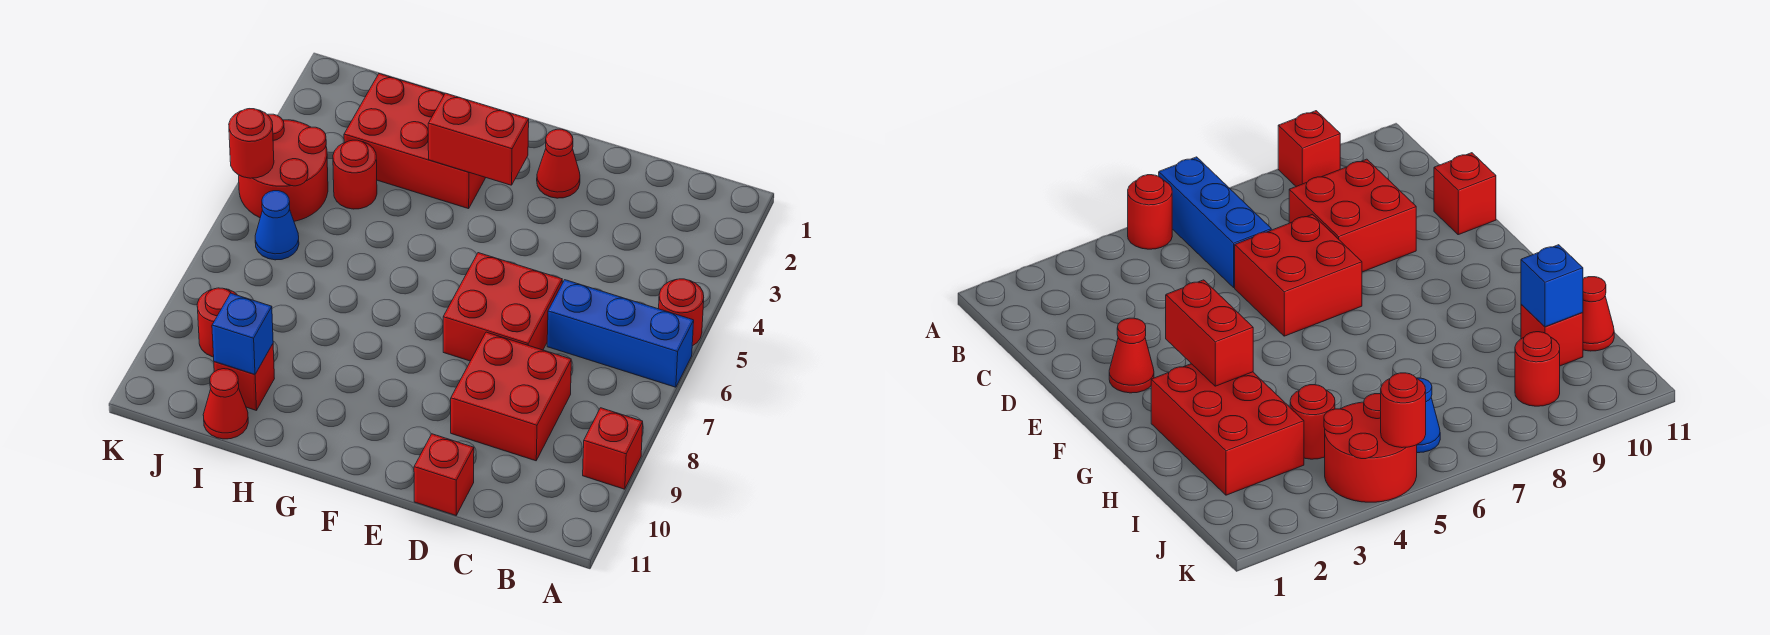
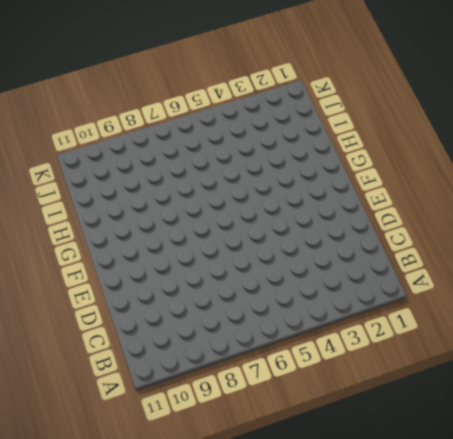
none -> red 1x1 round brick [659,279,704,346]
none -> blue 1x3 brick [547,280,694,387]
none -> red 1x1 brick [583,408,643,489]

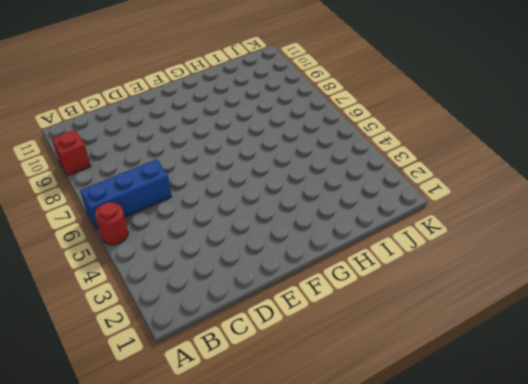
none -> red 2x2 brick [451,332,571,461]
none -> red 2x2 brick [443,253,562,361]
none -> red 1x1 brick [414,434,474,515]

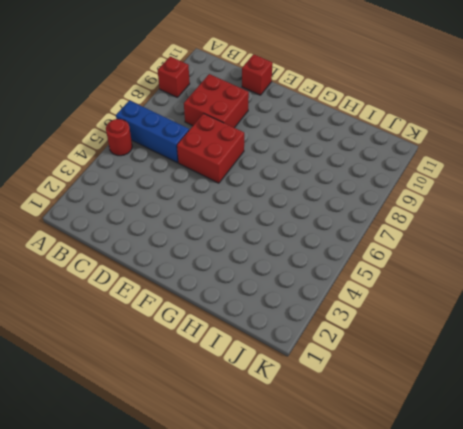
none -> red 1x1 cone [537,129,580,198]
none -> red 2x3 brick [344,74,486,209]
none -> red 1x1 round brick [333,140,377,209]

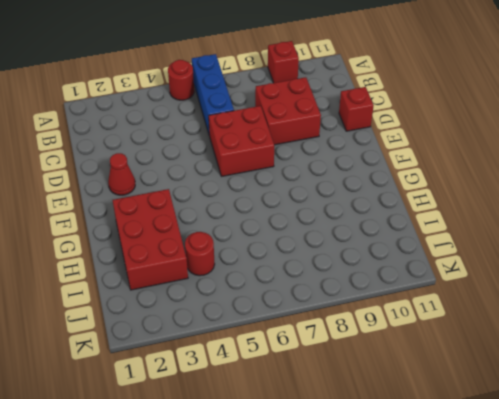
none -> red 1x1 brick [214,344,275,411]
none -> red 1x1 cone [203,369,248,439]
none -> red 2x2 round brick [239,114,328,221]

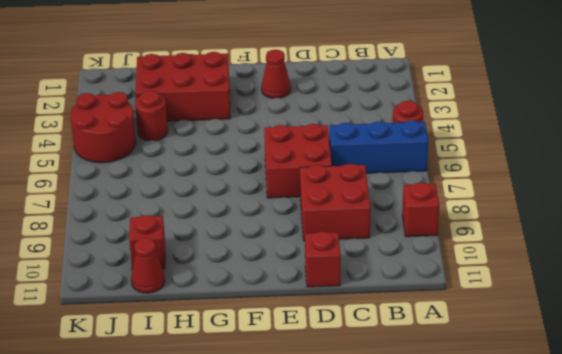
none -> blue 1x1 cone [255,191,299,260]
none -> red 1x1 round brick [197,288,237,357]
none -> red 1x2 brick [428,93,529,185]

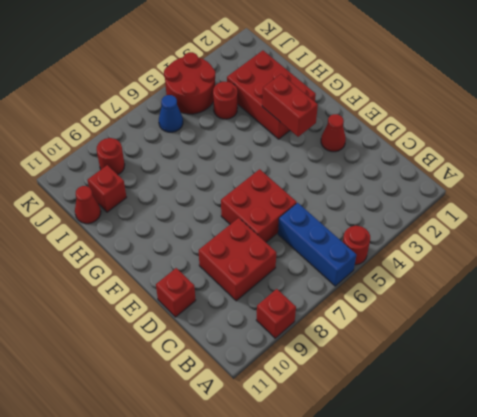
none -> blue 1x1 brick [212,293,273,375]
none -> red 1x1 round brick [229,109,274,178]

